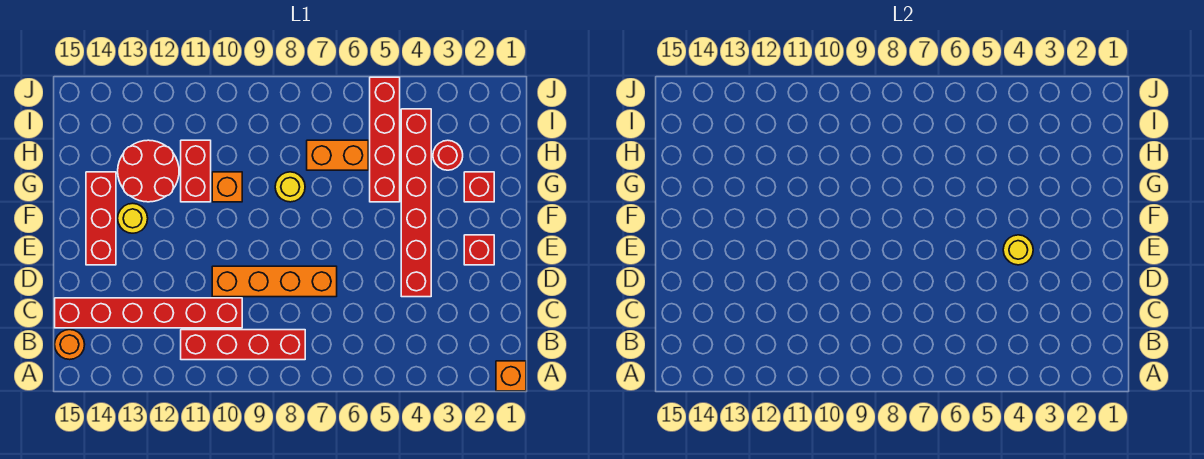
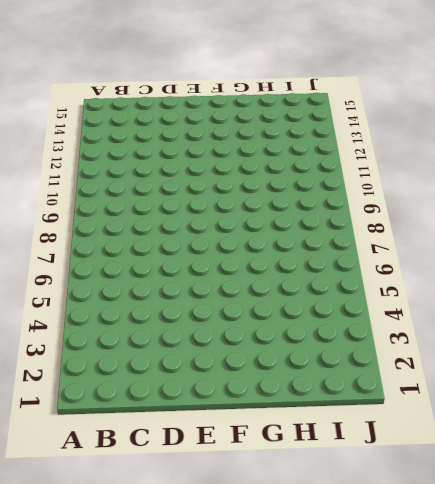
none -> orange 1x1 brick [496,361,526,391]
none -> red 1x4 brick [181,330,305,360]
none -> orange 1x1 round brick [55,330,85,360]

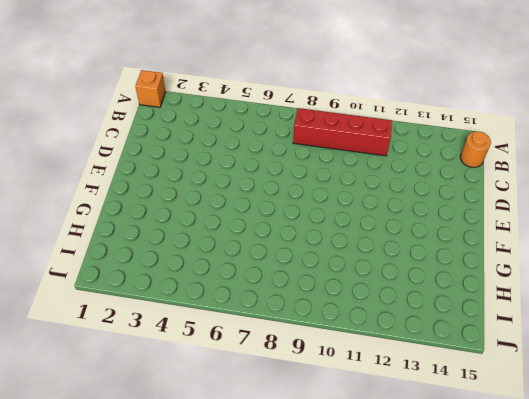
none -> red 1x6 brick [55,298,242,328]
none -> red 1x6 brick [401,109,431,297]
none -> orange 1x4 brick [212,266,337,297]

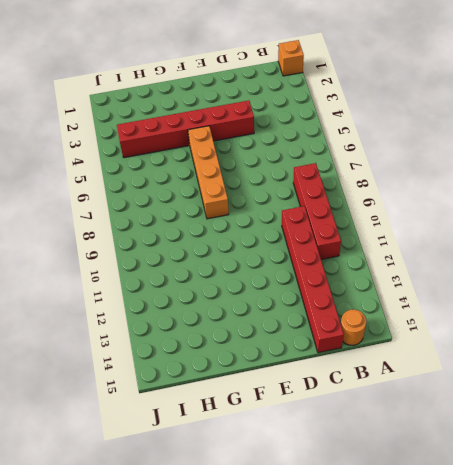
orange 1x4 brick [188,126,229,219] -> orange 1x4 brick moved to [212,266,337,297]
none -> red 1x1 brick [464,235,494,265]
none -> red 1x3 brick [86,172,116,265]
none -> yellow 1x1 round brick [118,203,148,233]

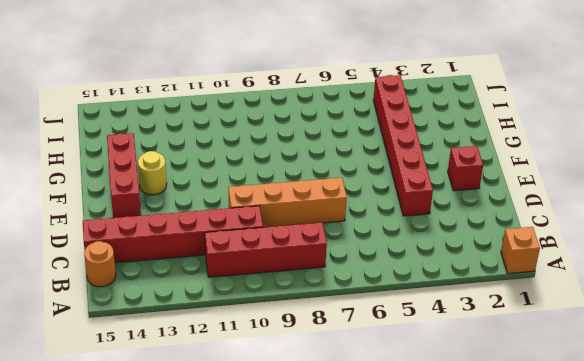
none -> red 1x1 brick [464,172,494,202]
none -> red 1x4 brick [370,77,400,202]
none -> yellow 1x1 round brick [275,172,305,202]

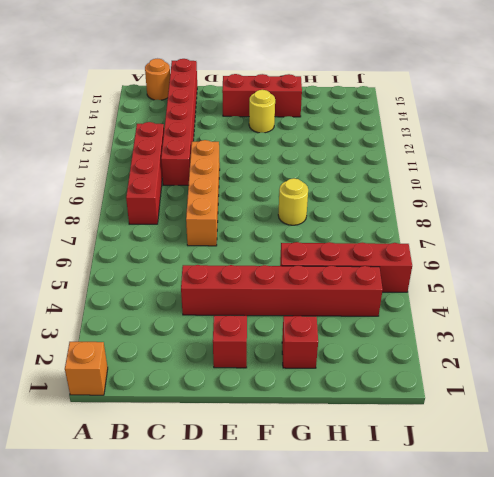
none -> orange 1x1 brick [212,172,242,202]
none -> red 1x2 brick [181,140,211,202]
none -> red 2x2 round brick [118,140,179,202]

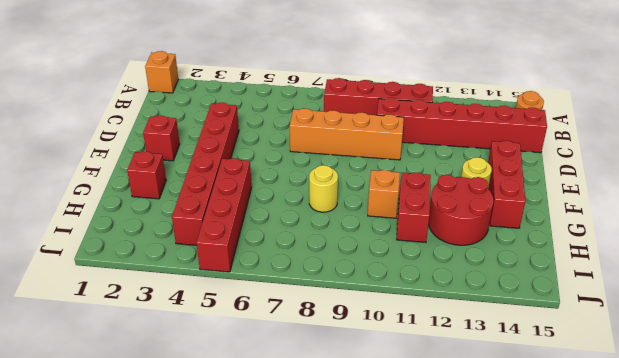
none -> red 1x1 round brick [433,140,463,170]
none -> orange 1x2 brick [307,140,368,170]
none -> yellow 1x1 round brick [1003,235,1033,265]

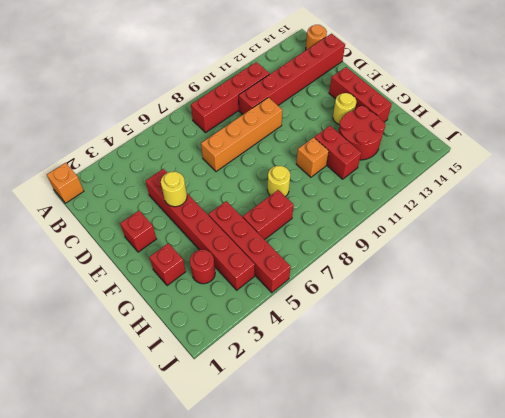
red 1x2 brick [243,190,294,240] -> orange 1x2 brick [307,140,368,170]

